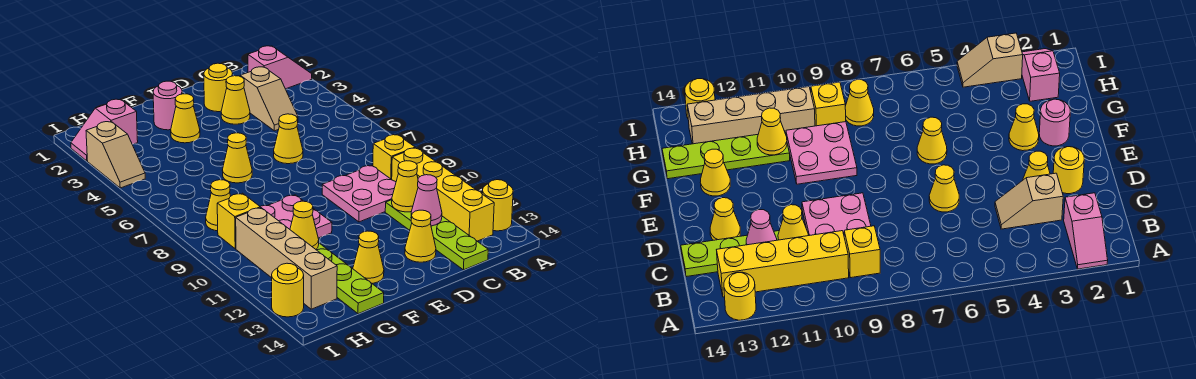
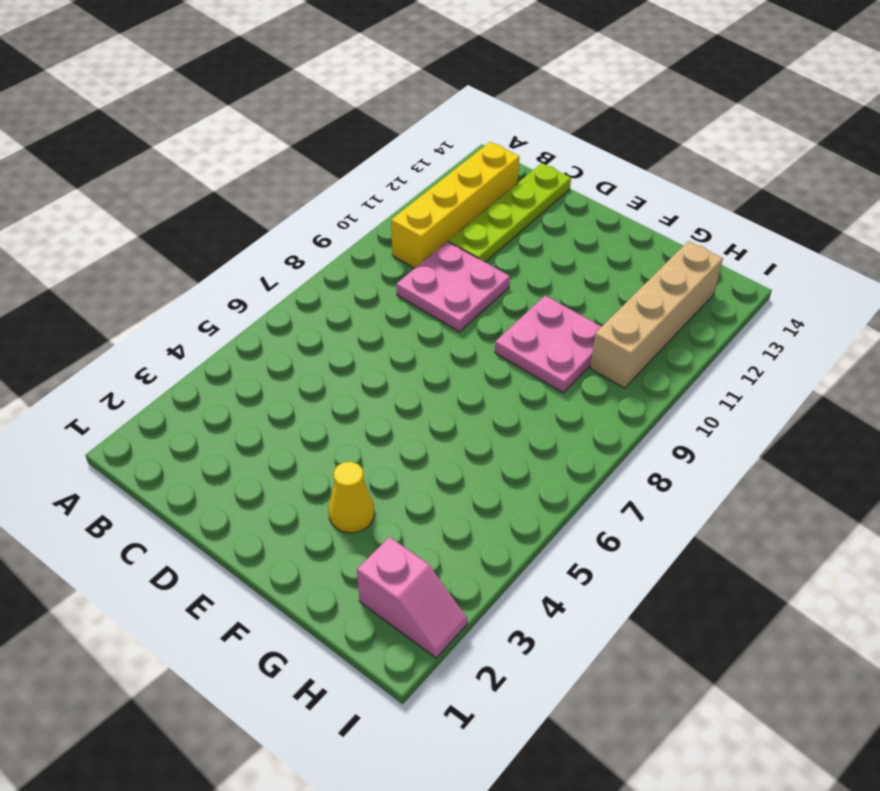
none -> pink 1x2 slope [248,46,312,89]
none -> yellow 1x1 round brick [482,180,513,231]
none -> yellow 1x1 brick [373,135,415,180]

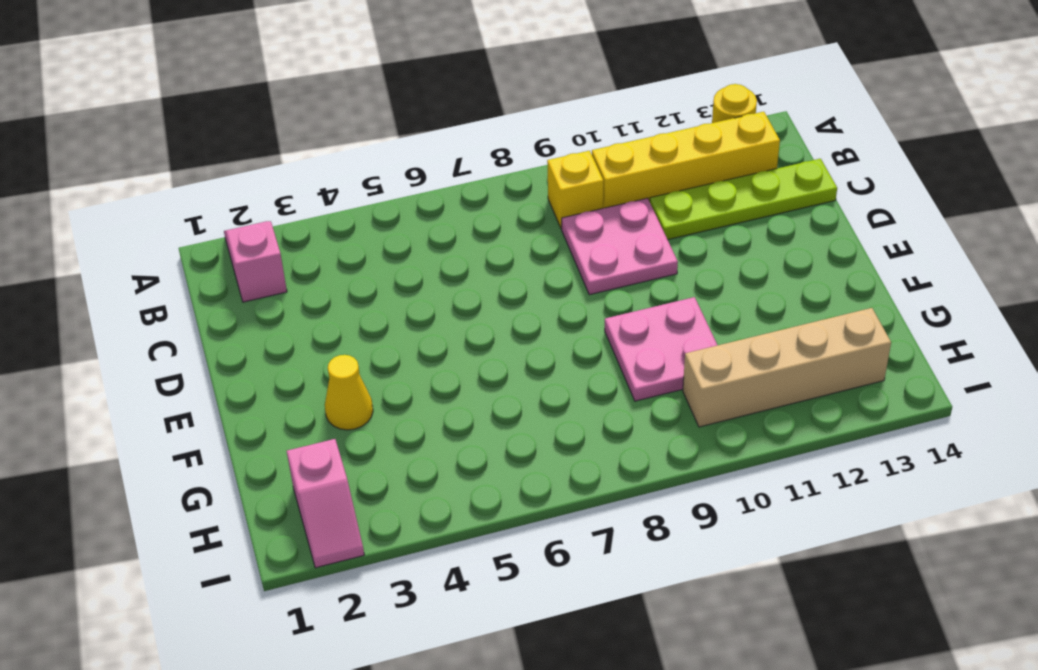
none -> tan 1x2 slope [240,67,298,131]
none -> yellow 1x1 round brick [204,63,233,112]
none -> yellow 1x1 cone [221,76,250,124]

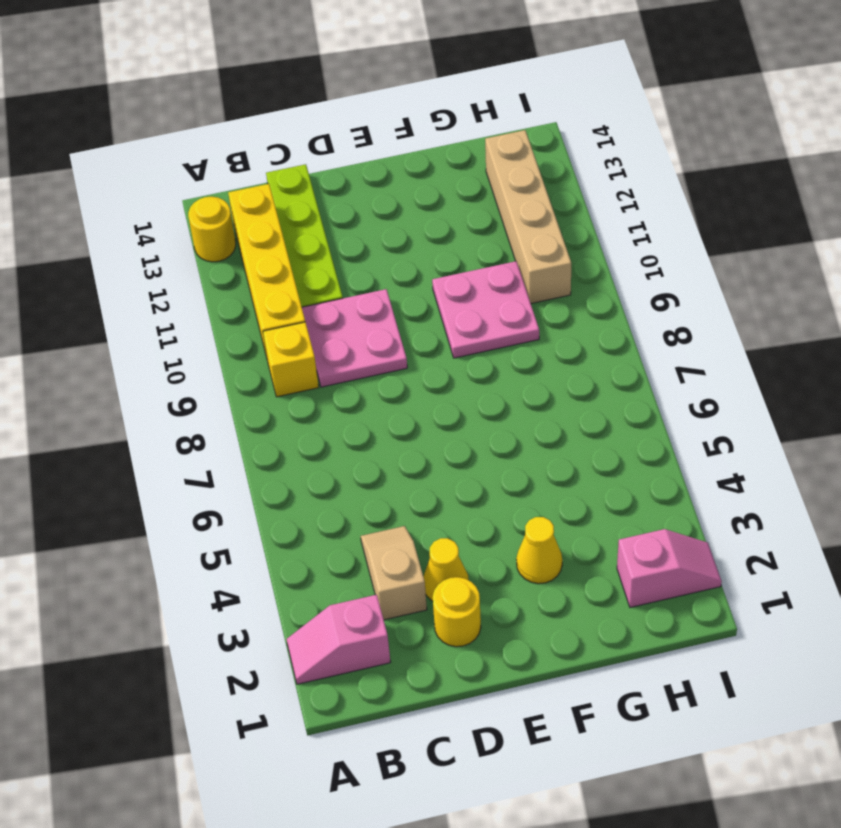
none -> yellow 1x1 cone [274,114,303,164]
none -> yellow 1x1 cone [405,210,436,262]
none -> pink 1x1 round brick [153,81,182,130]

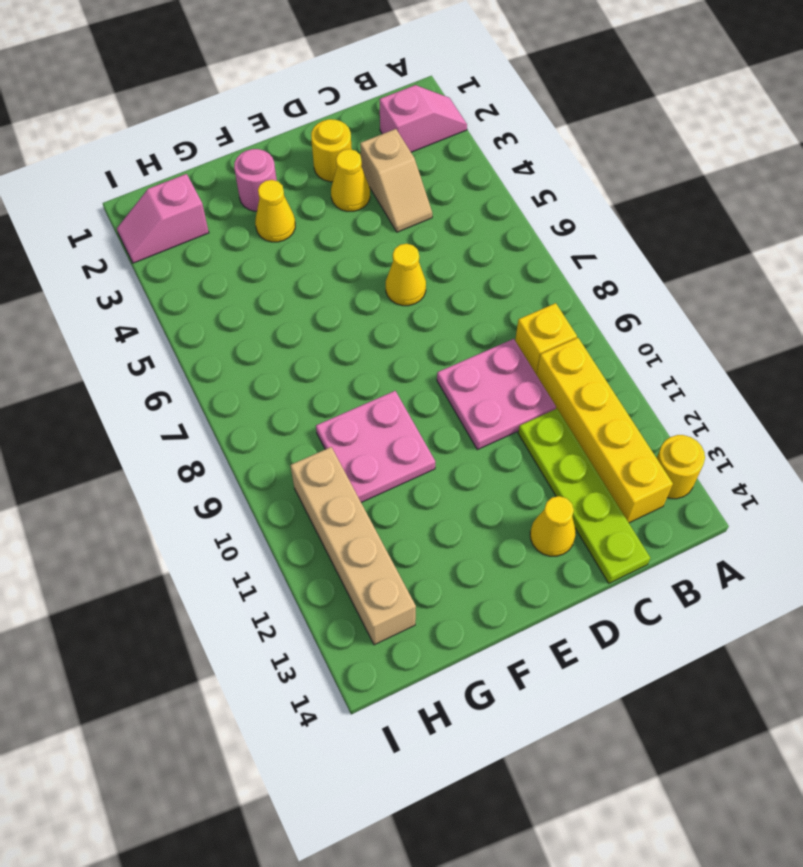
none -> yellow 1x1 cone [222,133,252,183]
none -> yellow 1x1 cone [353,231,384,283]
none -> lime 1x4 plate [316,243,384,314]

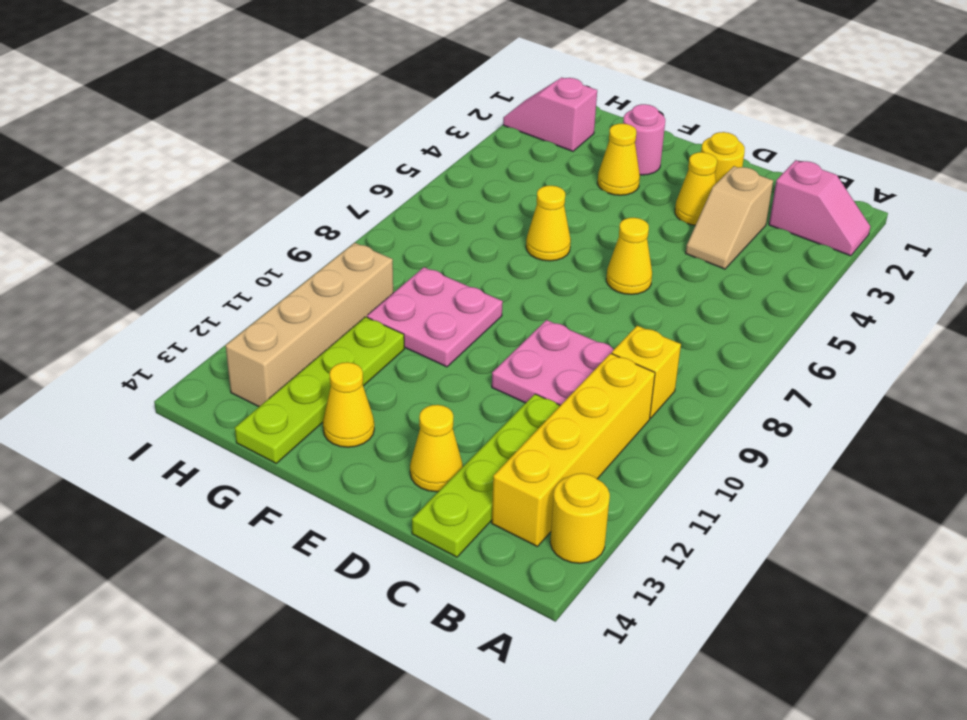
none -> yellow 1x1 cone [206,180,231,231]
none -> yellow 1x1 brick [217,193,260,249]
none -> tan 1x2 slope [86,121,145,188]

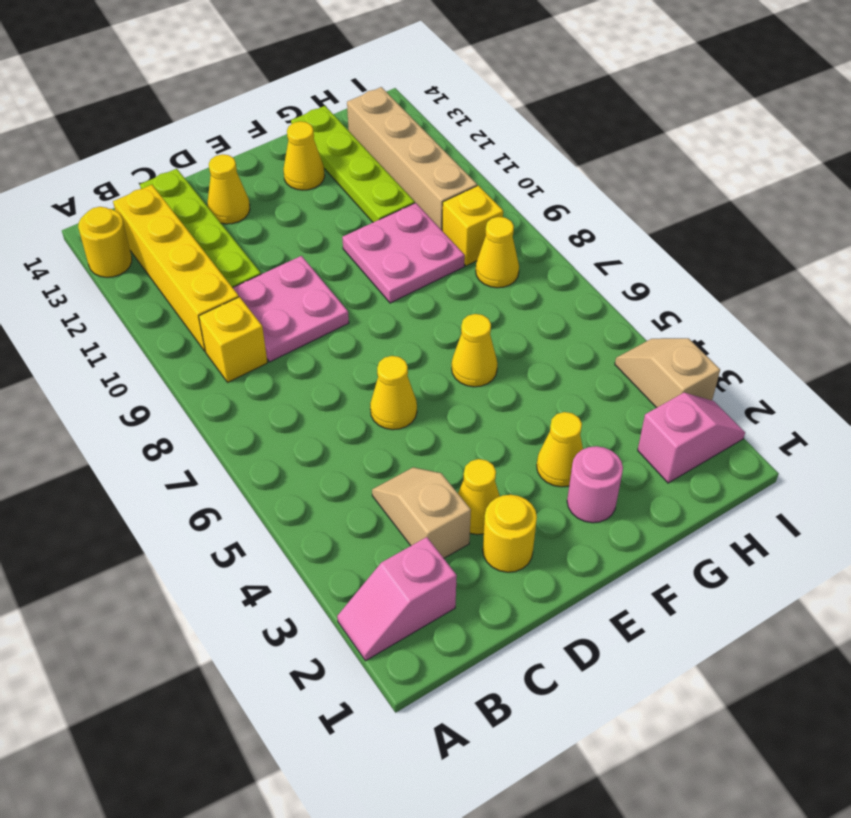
none -> yellow 1x1 round brick [272,263,304,317]
none -> yellow 1x1 cone [392,161,418,212]
none -> pink 1x1 cone [411,175,442,226]

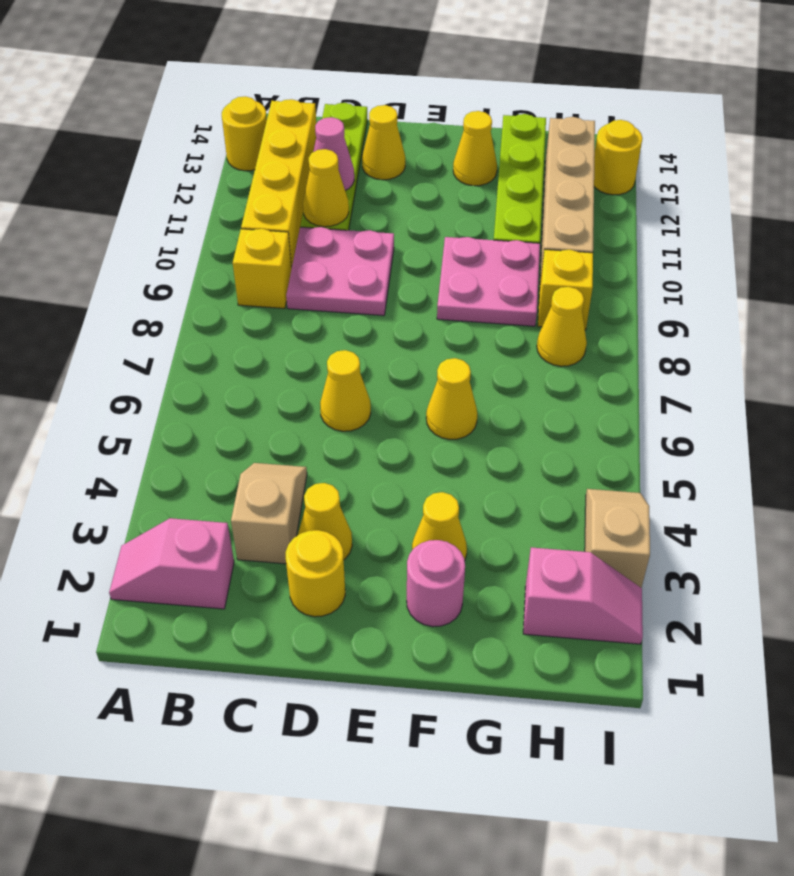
none -> yellow 1x1 cone [290,201,319,249]

